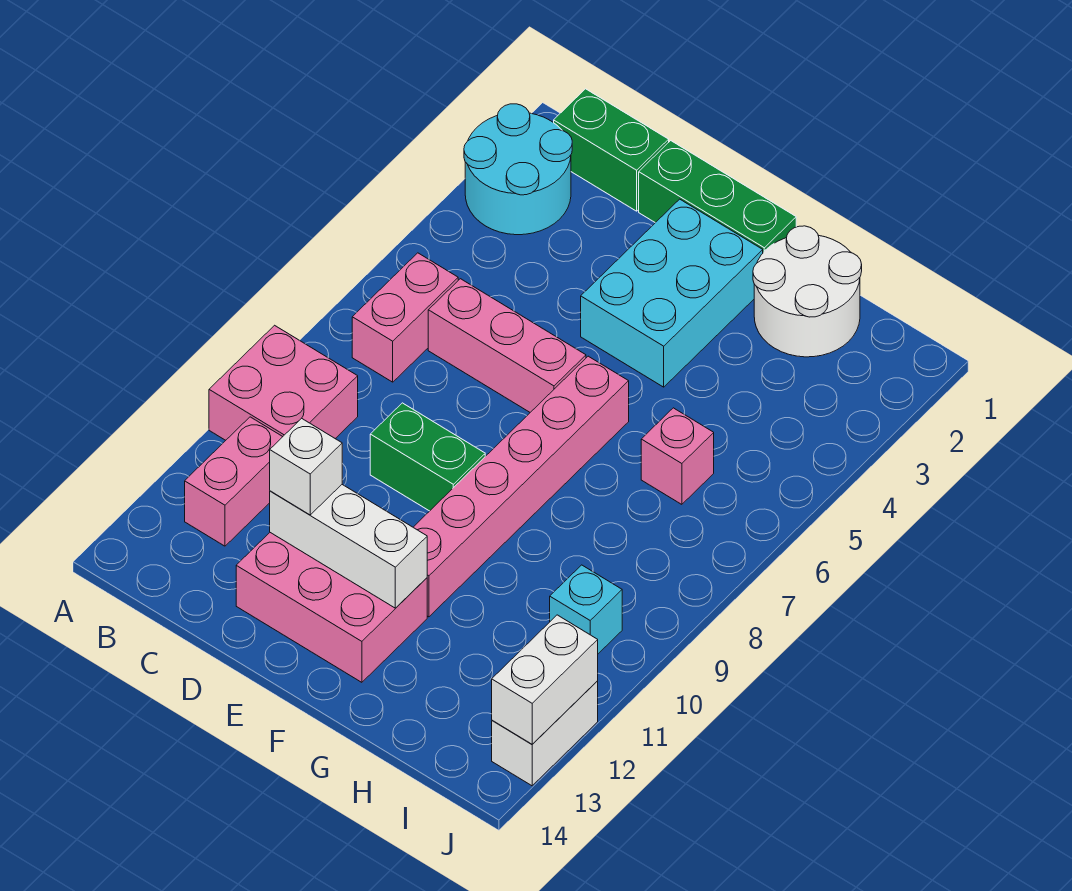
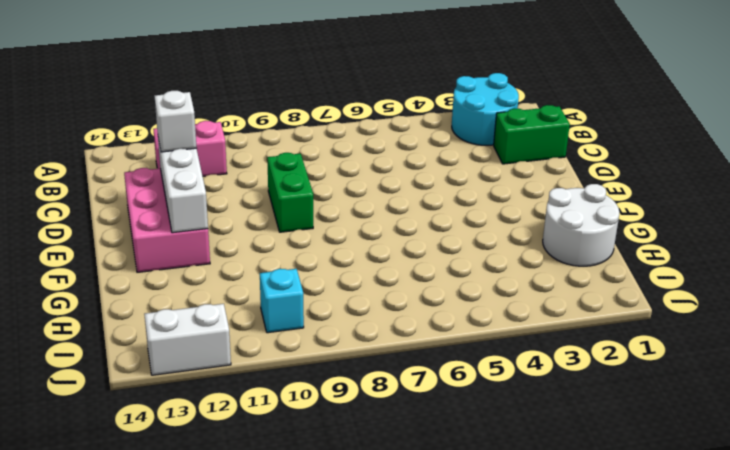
green 1x2 brick [494,105,570,164] -> green 1x2 brick turned to [554,89,669,211]
none -> pink 2x2 brick [209,325,358,440]
none -> pink 1x2 brick [352,253,458,382]
none -> pink 1x3 brick [428,279,586,412]

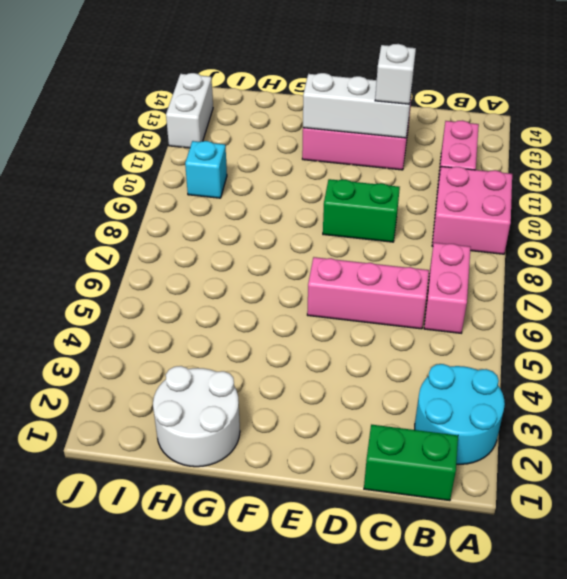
none -> green 1x3 brick [639,141,796,252]
none -> cyan 2x3 brick [581,199,763,387]
none -> pink 1x6 brick [413,356,629,617]

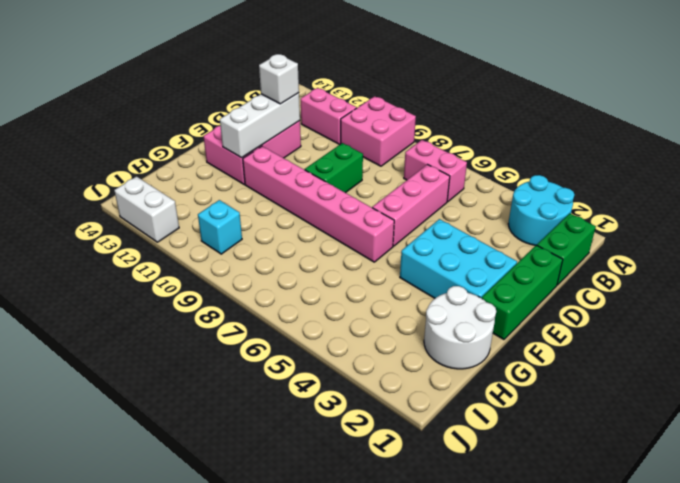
none -> pink 1x1 brick [641,408,714,504]
none -> white 1x2 brick [492,615,598,744]

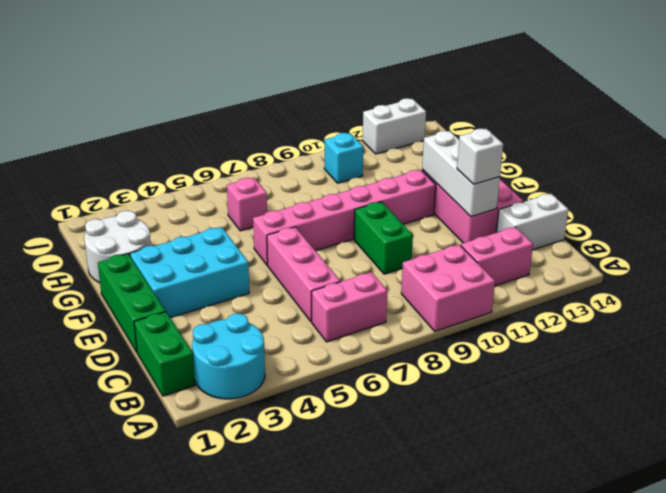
white 1x2 brick [497,194,568,250] -> white 1x2 brick moved to [492,615,598,744]

